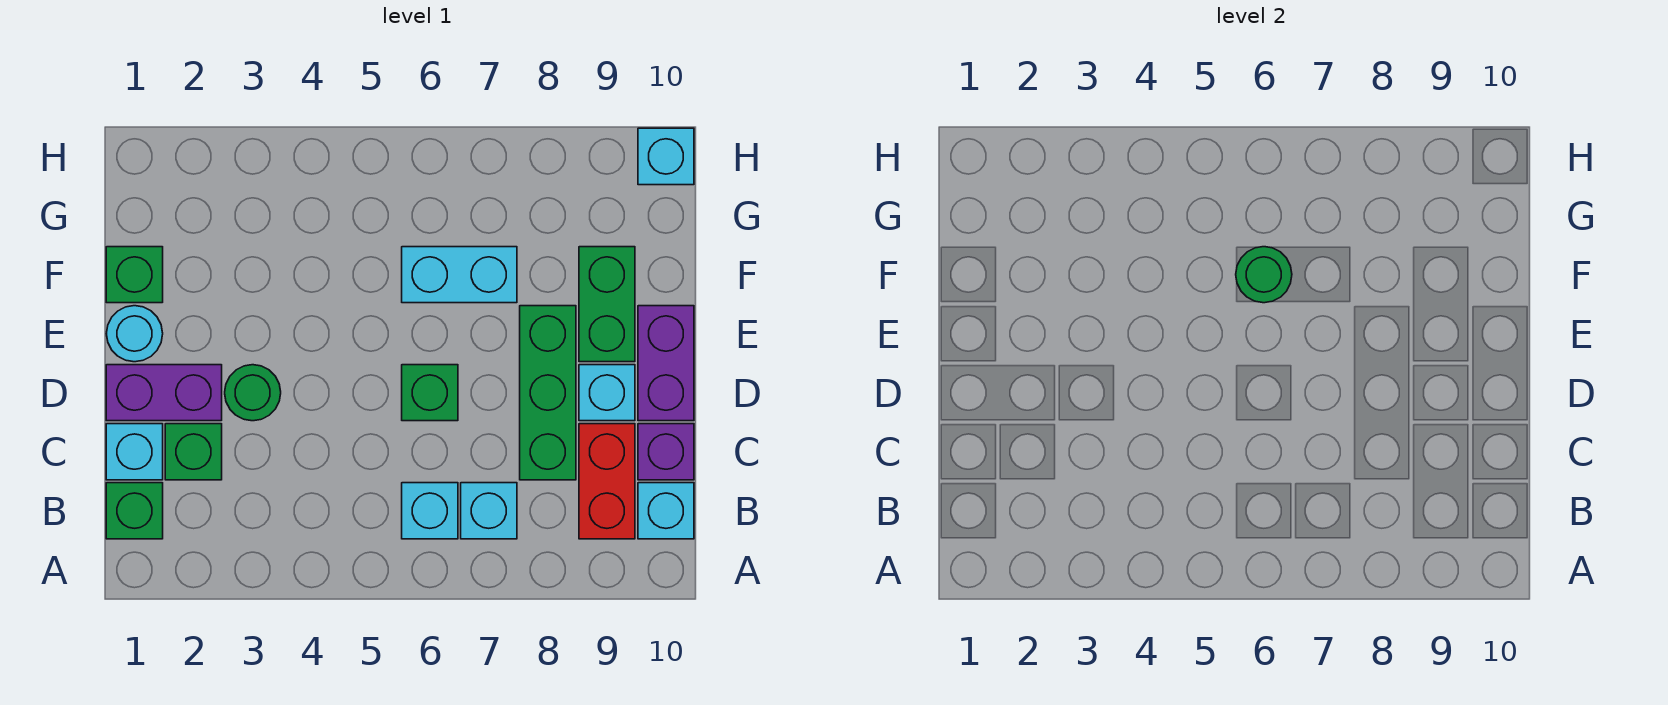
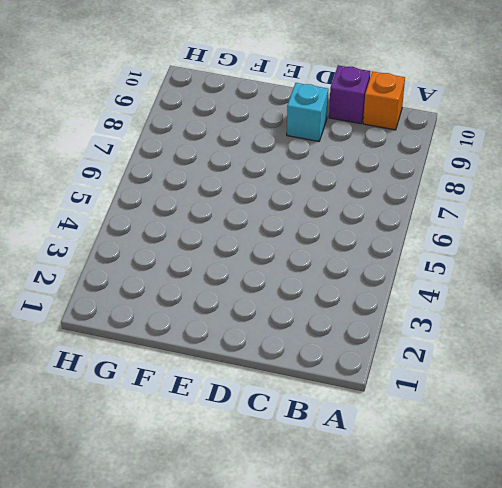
orange 1x1 brick [363,71,405,130] -> cyan 1x1 brick [638,483,694,539]
none -> green 1x1 brick [106,483,163,539]
none -> cyan 1x1 brick [402,483,458,539]
none -> cyan 1x1 brick [461,483,517,539]

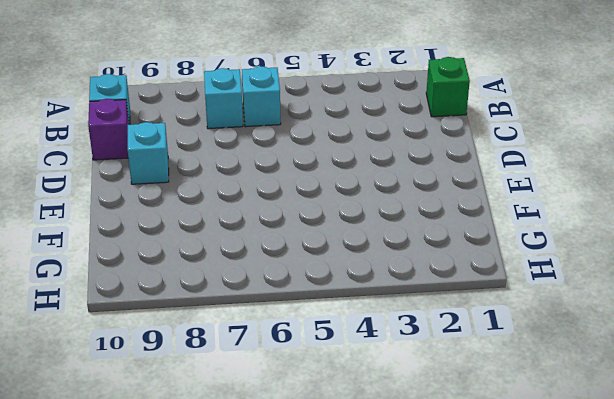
none -> red 1x2 brick [579,424,635,539]
none -> cyan 1x1 brick [106,424,163,480]
none -> green 1x1 brick [165,424,222,480]

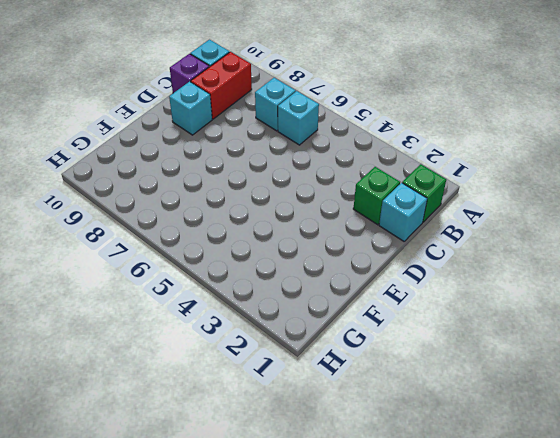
none -> green 1x3 brick [520,306,576,480]
none -> purple 1x2 brick [106,365,222,421]
none -> green 1x1 round brick [225,365,281,421]

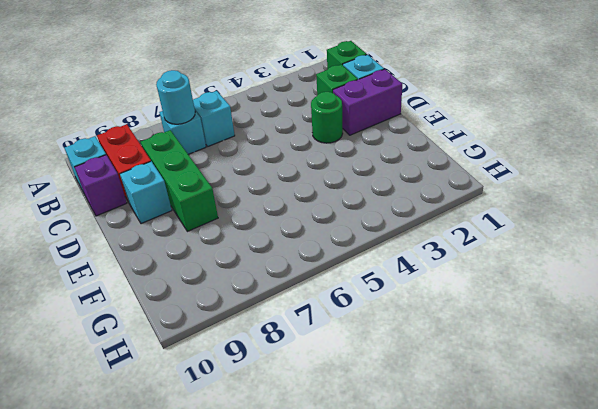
cyan 1x1 round brick [156,70,195,124] -> cyan 1x1 round brick moved to [106,306,163,362]
none -> green 1x1 brick [402,365,458,421]
none -> purple 1x2 brick [638,306,694,421]
none -> green 1x2 brick [579,247,635,362]

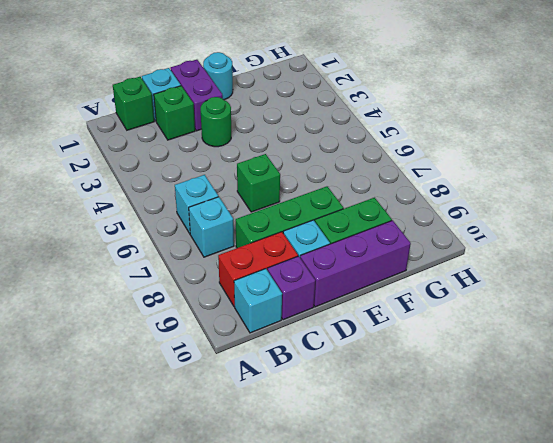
purple 1x3 brick [300,220,411,307] -> purple 1x2 brick [638,306,694,421]
none -> green 1x1 brick [106,247,163,303]
none -> cyan 1x2 brick [402,247,517,303]
none -> cyan 1x1 brick [638,128,694,185]

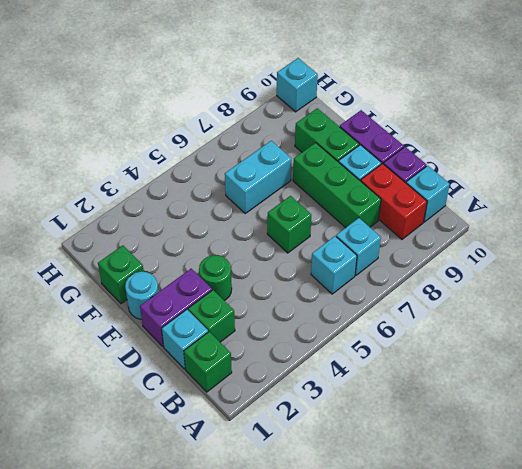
none -> green 1x1 round brick [1236,247,1292,303]

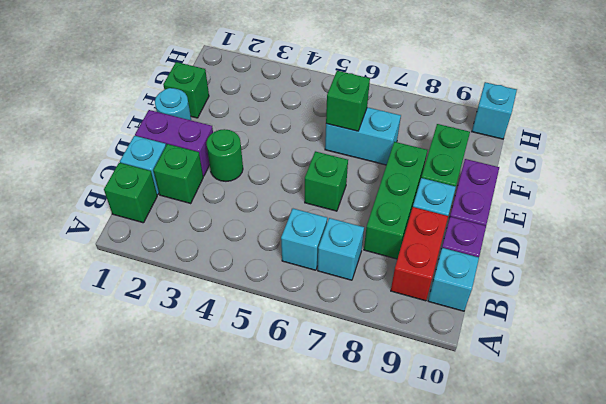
green 1x1 brick [326,71,370,131] -> green 1x1 round brick [1236,247,1292,303]

